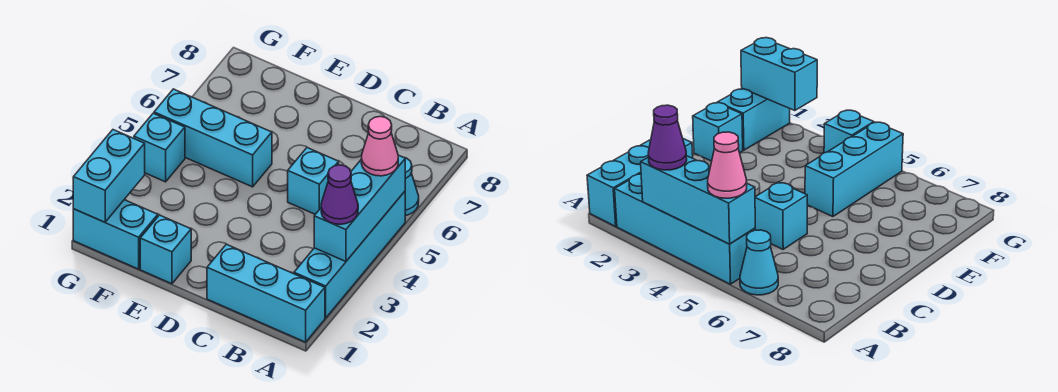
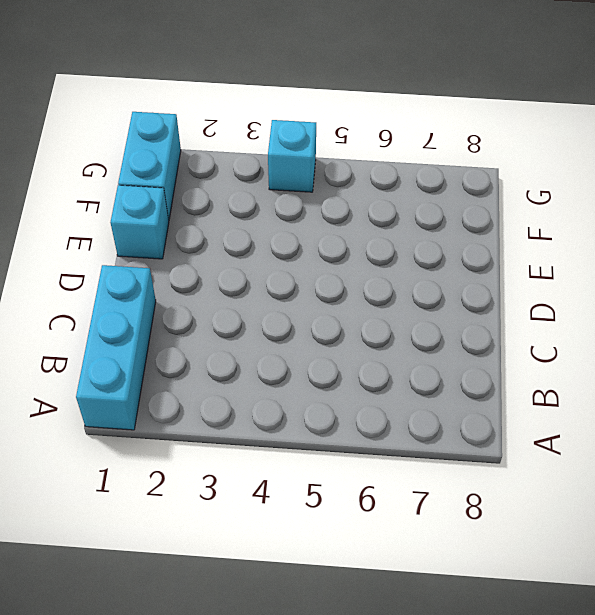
none -> cyan 1x4 brick [294,191,405,318]
none -> cyan 1x1 cone [405,158,419,216]
none -> cyan 1x1 brick [288,148,339,214]

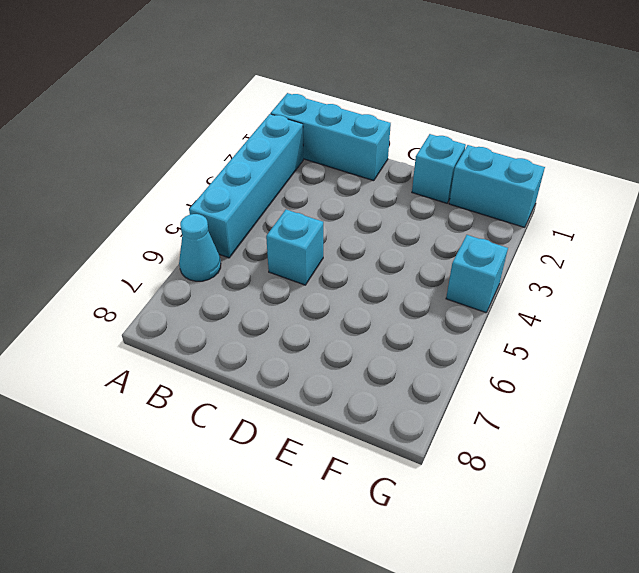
none -> cyan 1x3 brick [154,89,272,187]
none -> cyan 1x3 brick [314,155,405,261]
none -> cyan 1x2 brick [73,130,145,222]

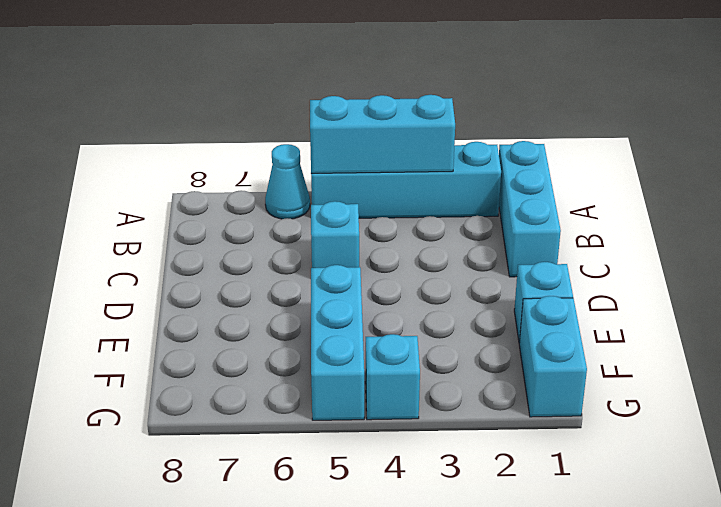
none -> cyan 1x2 brick [73,130,145,222]
none -> purple 1x1 cone [321,165,358,224]
none -> pink 1x1 cone [361,116,398,176]

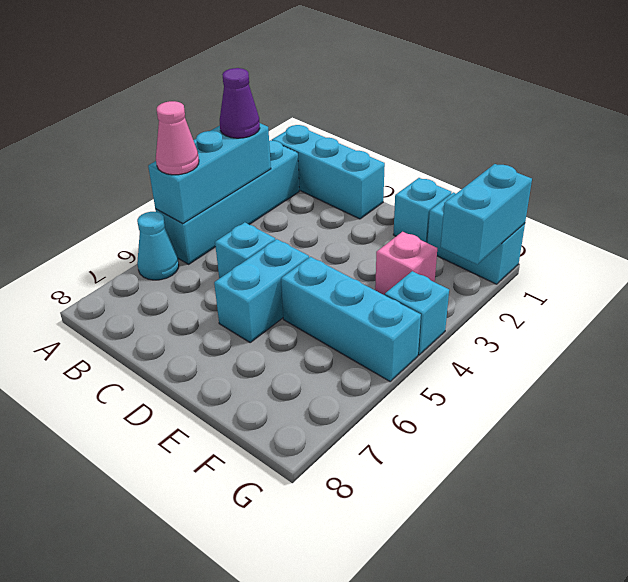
cyan 1x2 brick [214,239,309,342] -> none
pink 1x1 brick [375,232,437,295] -> none

